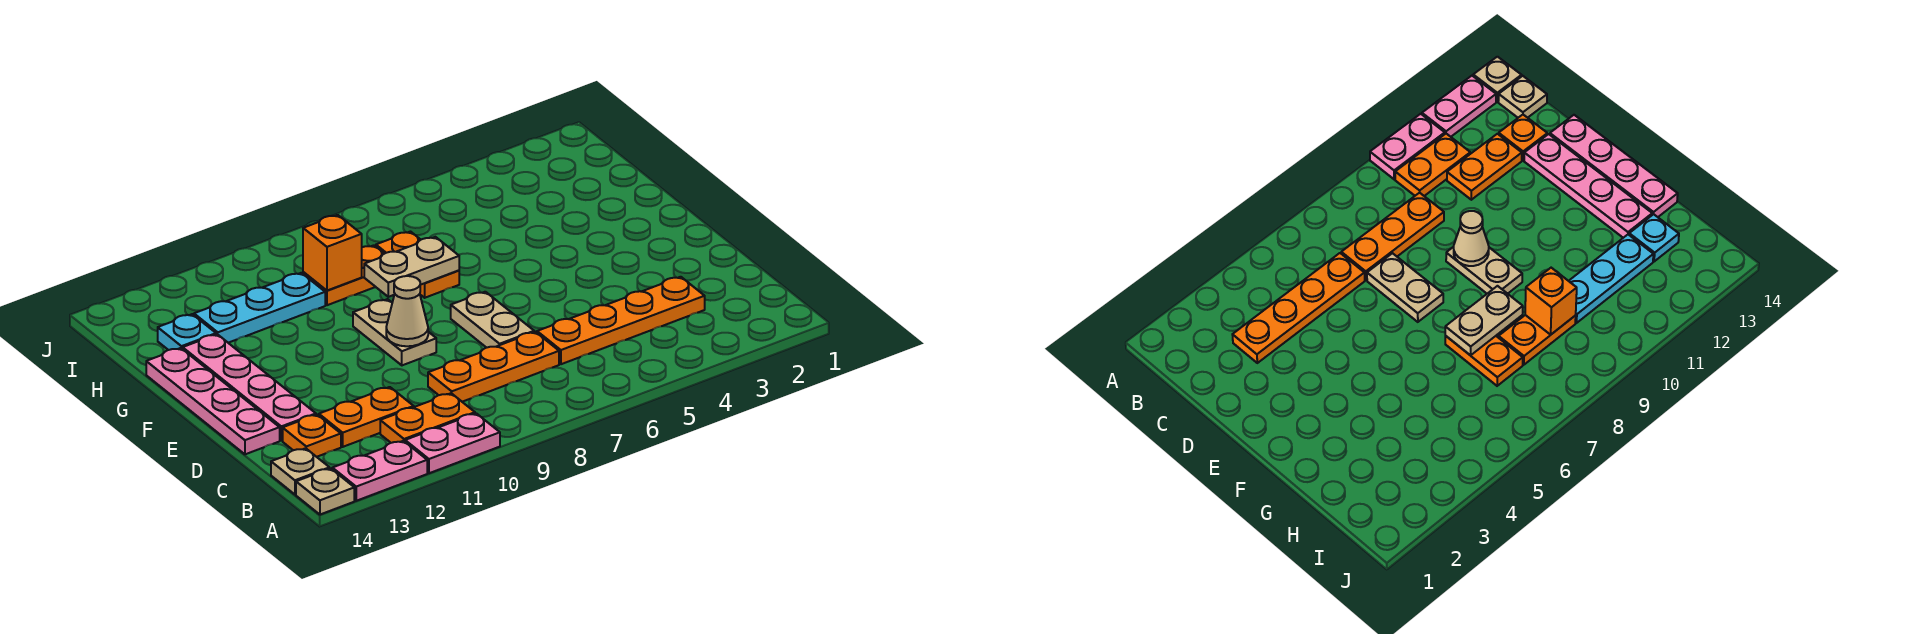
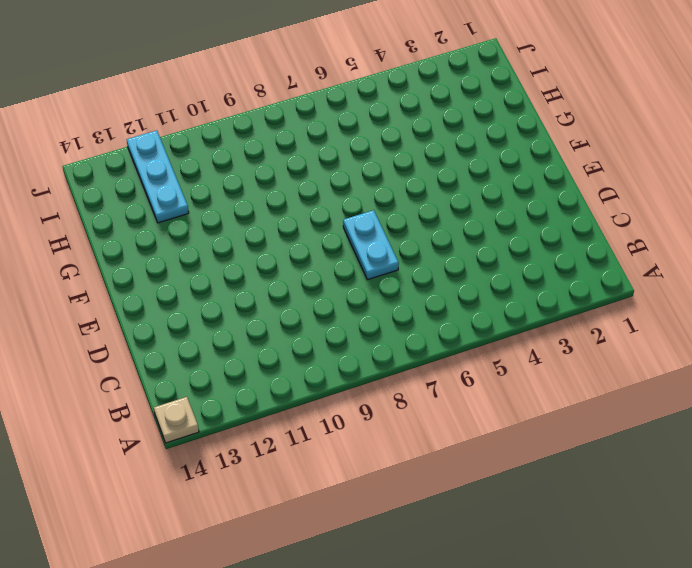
cyan 1x2 plate [343,210,399,280] -> tan 1x2 plate [451,292,534,348]
cyan 1x3 plate [127,130,189,223] -> cyan 1x3 plate turned to [194,273,325,343]
none -> pink 1x2 plate [405,413,500,473]
none -> pink 1x2 plate [332,441,427,501]
none -> orange 1x2 plate [380,393,475,443]

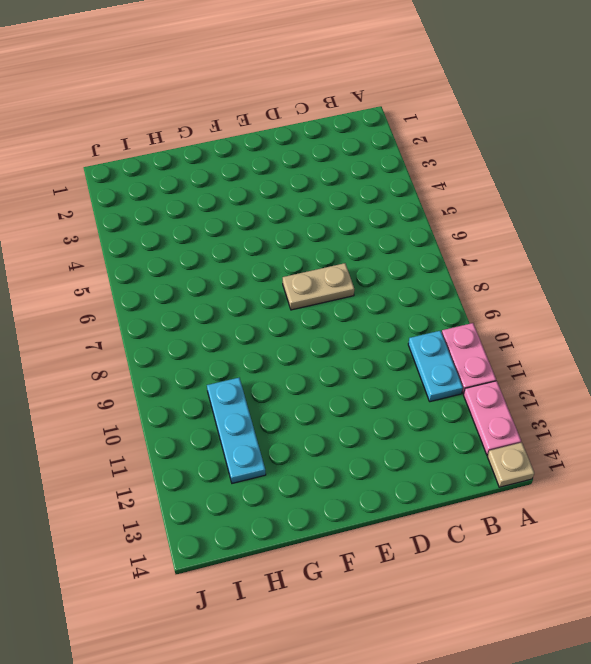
cyan 1x2 plate [408,331,463,402] -> orange 1x2 plate [380,393,475,443]
none -> tan 1x1 plate [271,448,329,494]
none -> orange 1x4 plate [537,277,705,364]
none -> orange 1x3 plate [428,332,559,402]

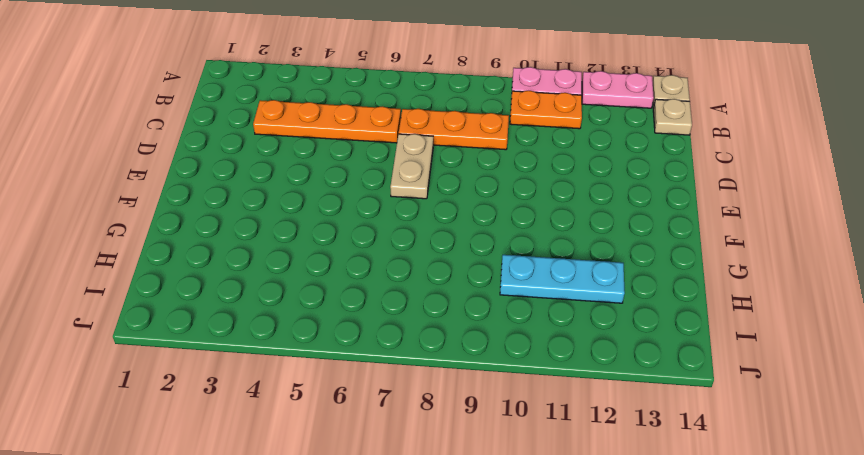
none -> orange 1x2 plate [319,387,414,447]
none -> orange 1x1 plate [283,415,341,457]
none -> pink 1x4 plate [183,334,316,441]

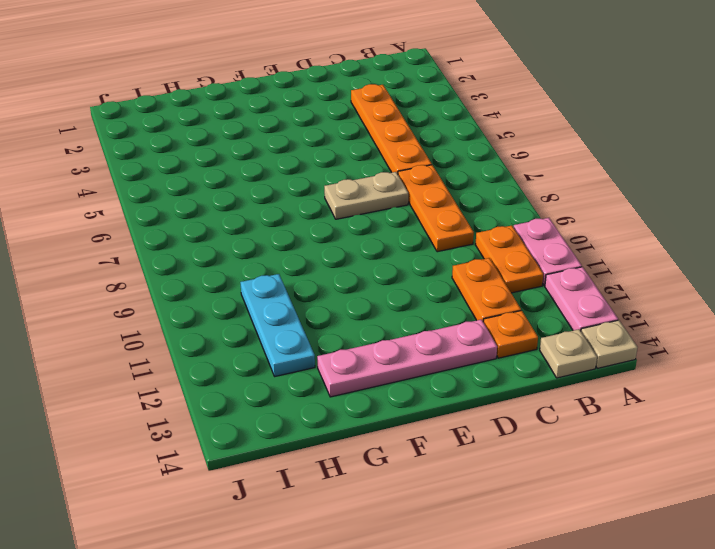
none -> pink 1x4 plate [146,348,280,454]
none -> tan 1x2 plate [353,299,436,365]
none -> orange 1x2 plate [376,232,459,298]

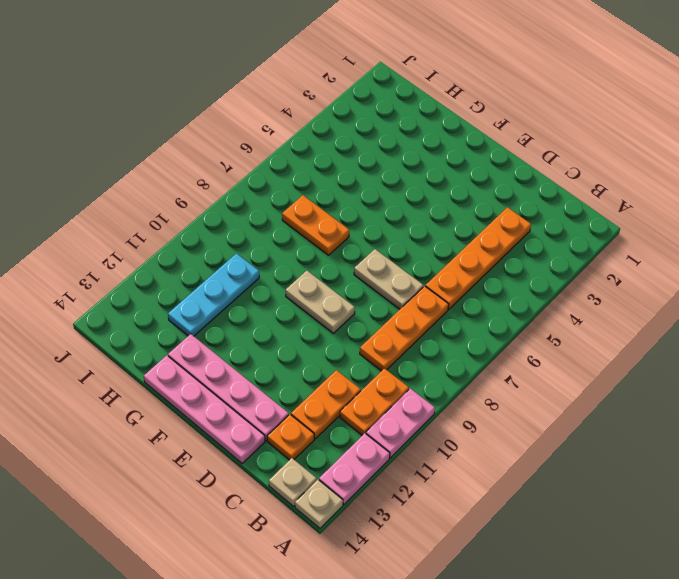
none -> orange 1x2 plate [303,245,384,305]
none -> cyan 1x1 plate [158,314,216,350]
none -> tan 1x1 cone [386,276,428,346]

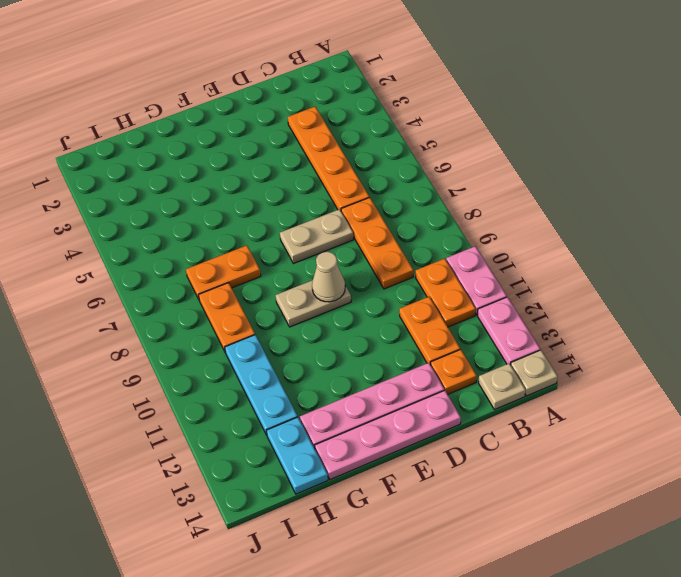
cyan 1x2 plate [266,417,328,494] -> cyan 1x1 plate [158,314,216,350]
none -> tan 1x2 plate [364,237,459,297]
none -> orange 1x1 brick [303,215,362,291]

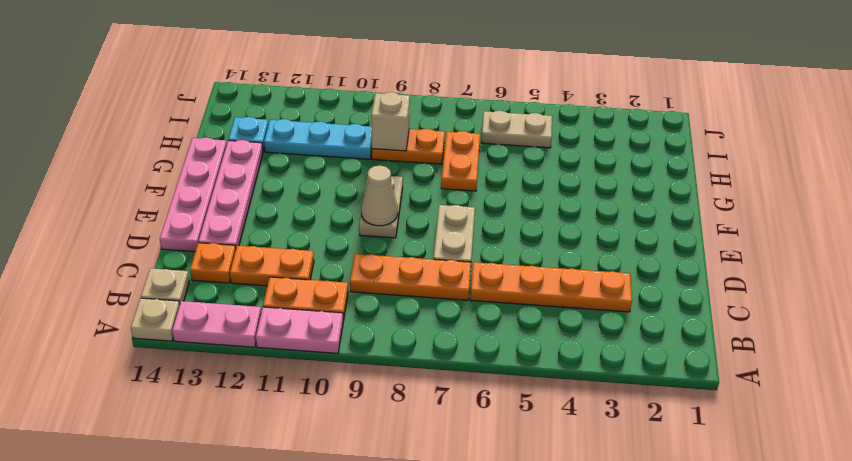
tan 1x1 brick [371,92,410,151] -> orange 1x1 brick [303,215,362,291]
tan 1x2 plate [481,111,552,148] -> tan 1x2 plate moved to [364,237,459,297]

